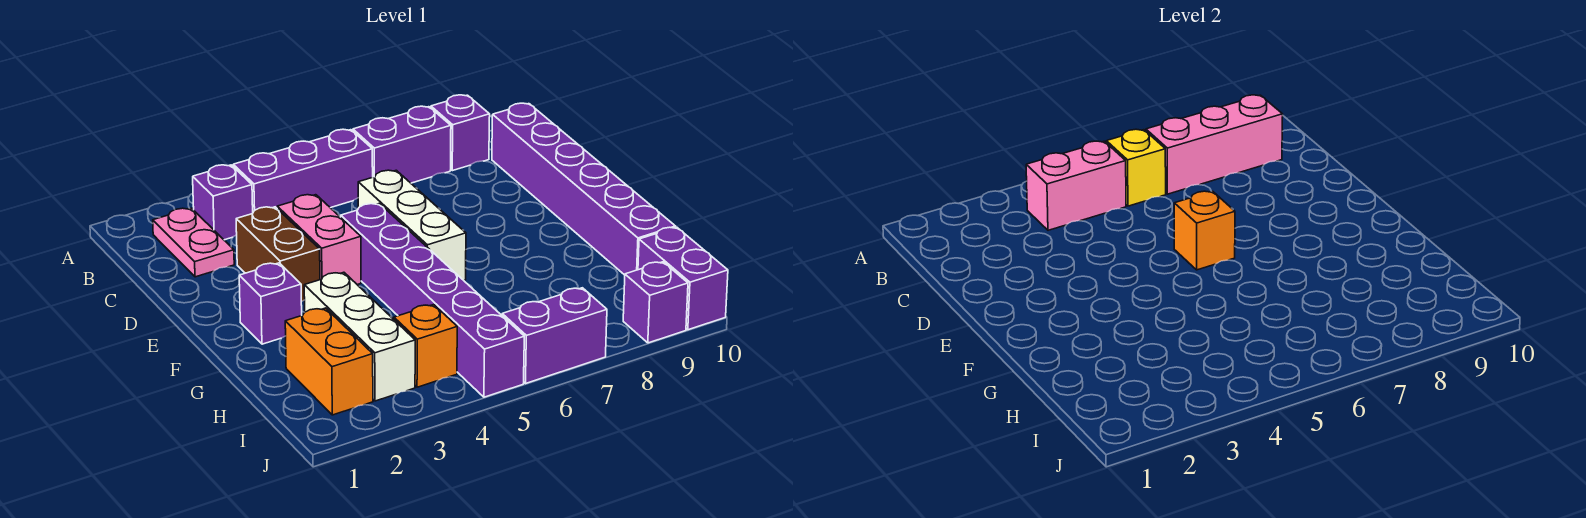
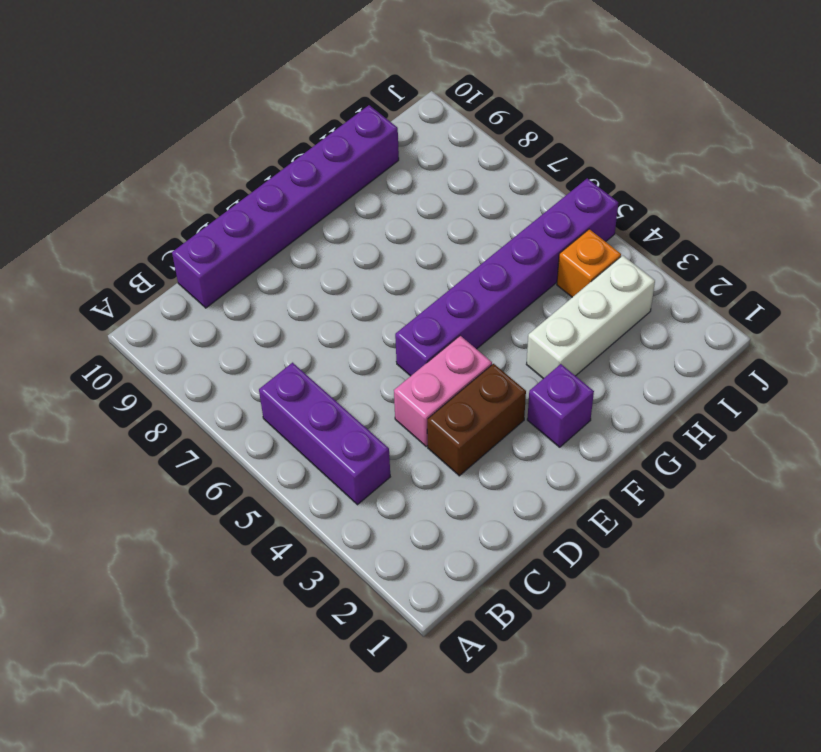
none -> pink 1x2 plate [153,208,234,277]
none -> purple 1x1 brick [193,165,253,240]
none -> purple 1x2 brick [353,106,451,183]

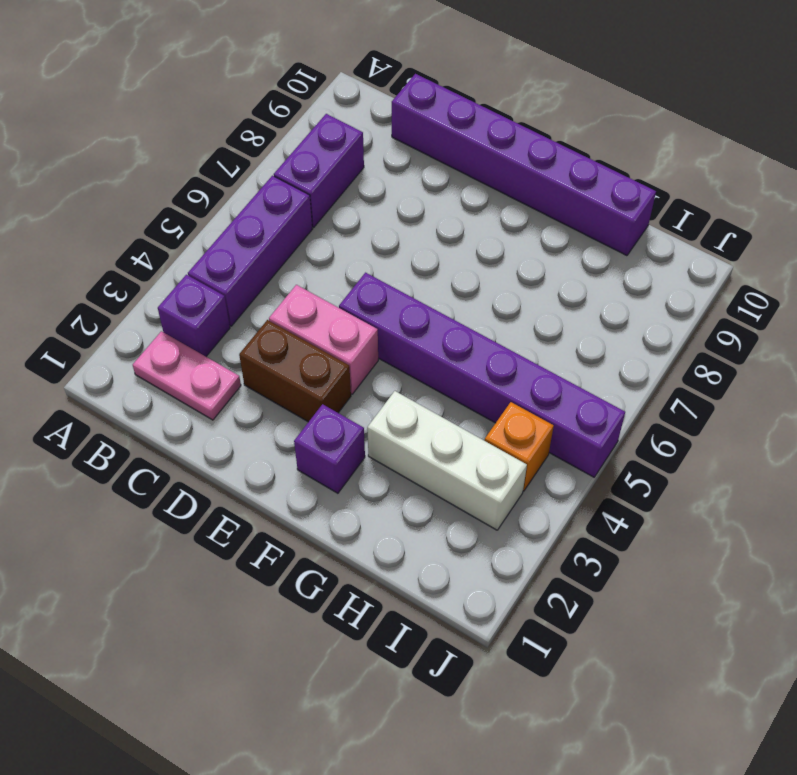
none -> purple 1x1 brick [431,95,490,171]
none -> white 1x3 brick [358,170,466,280]
none -> orange 1x2 brick [285,308,373,415]

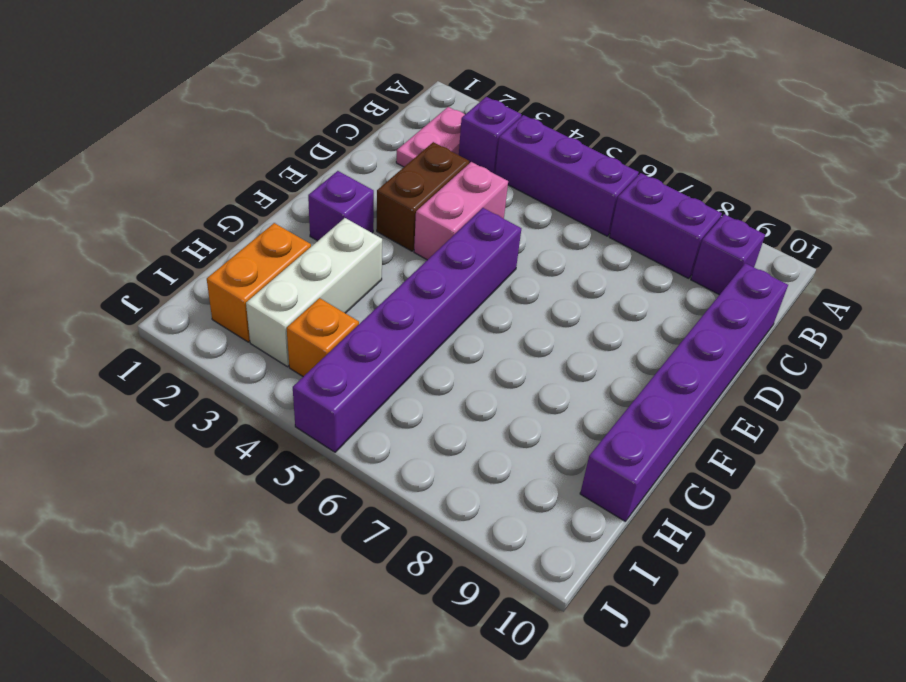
none -> white 1x3 brick [358,170,466,280]
none -> purple 1x2 brick [638,227,728,330]
none -> purple 1x2 brick [502,288,607,384]

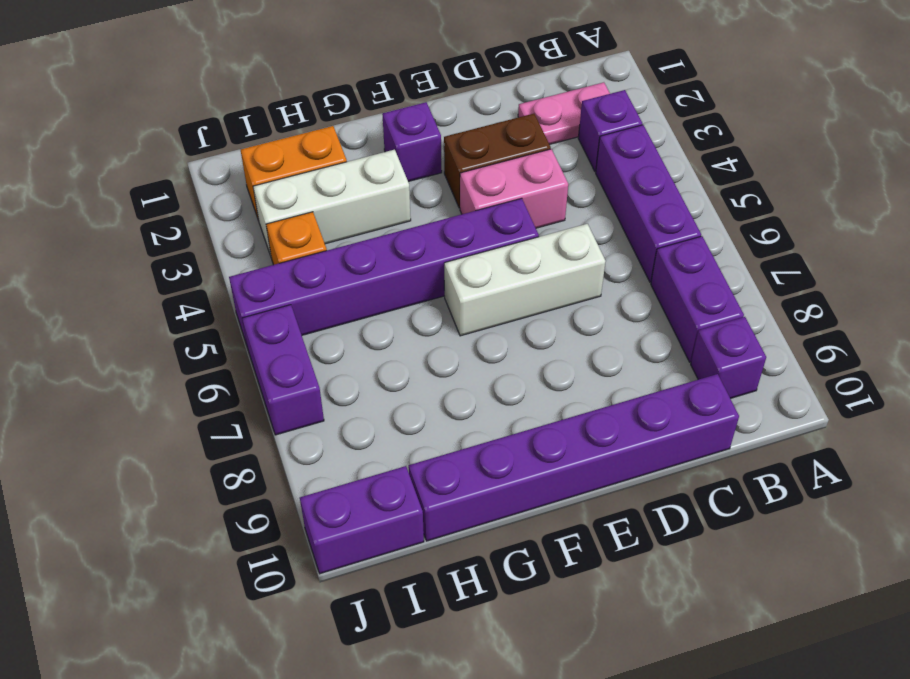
none -> purple 1x1 brick [623,262,688,343]
none -> pink 1x2 brick [1026,141,1126,230]
none -> yellow 1x1 brick [1106,129,1166,206]

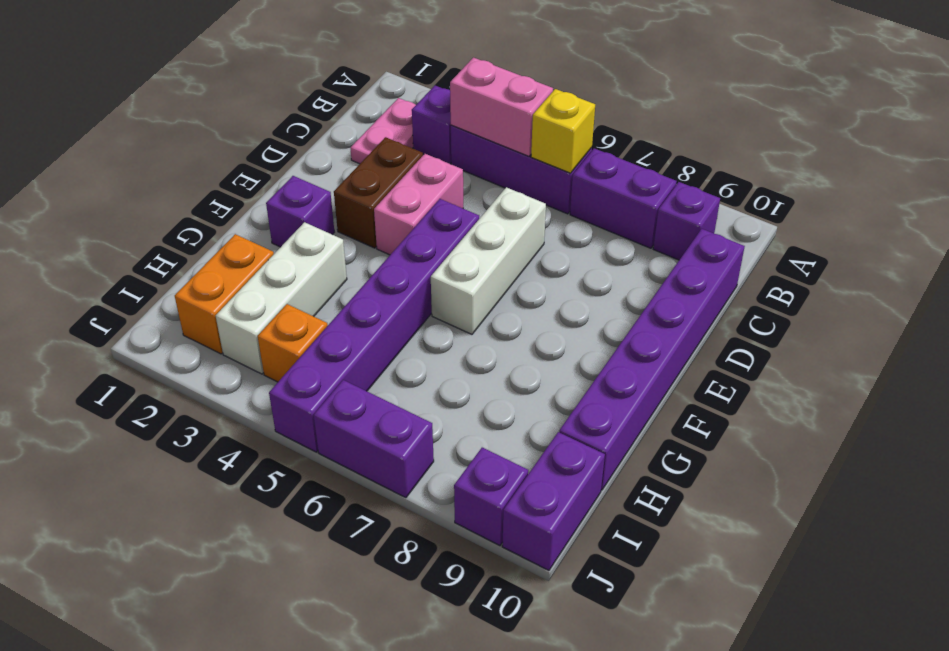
none -> pink 1x3 brick [1146,95,1283,194]
none -> orange 1x1 brick [1174,191,1235,270]

